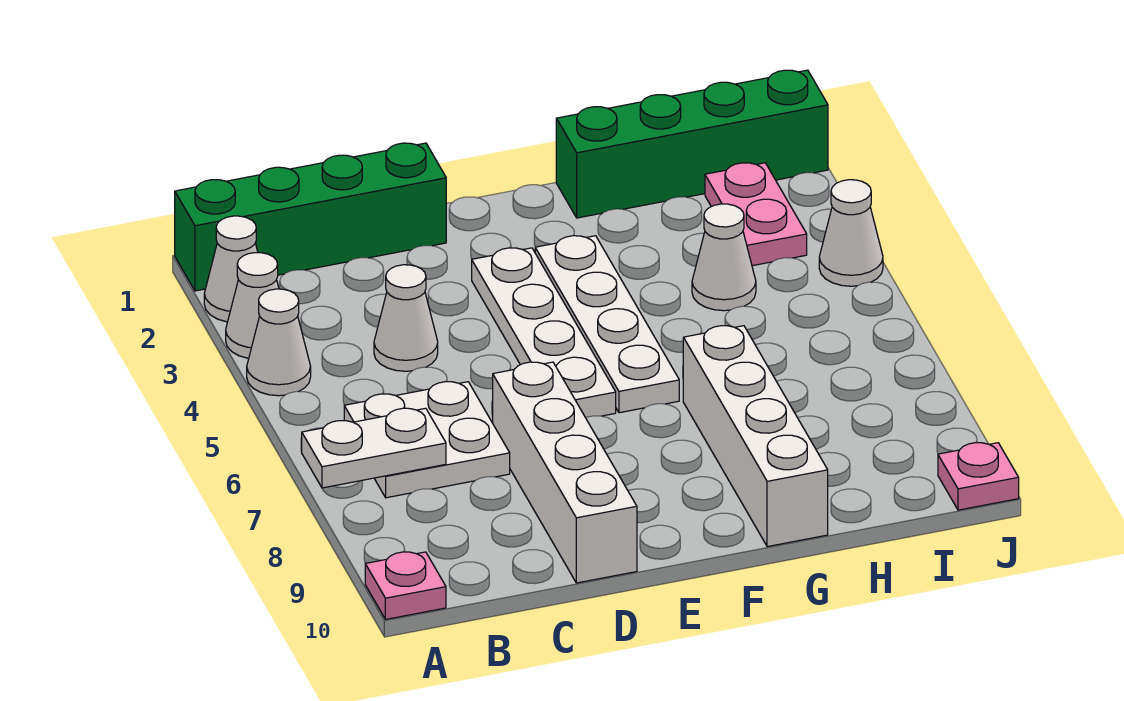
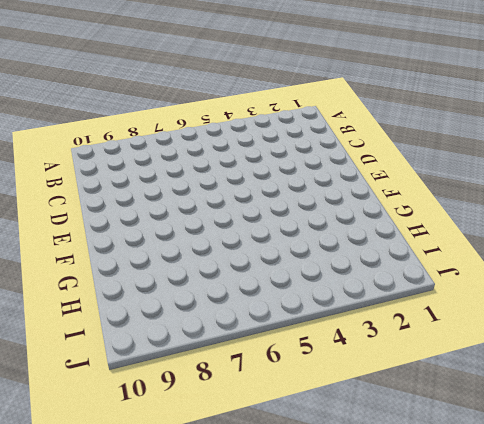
none -> green 1x4 brick [175,143,446,291]
none -> white 1x1 cone [204,216,258,322]
none -> white 1x1 cone [226,253,279,358]

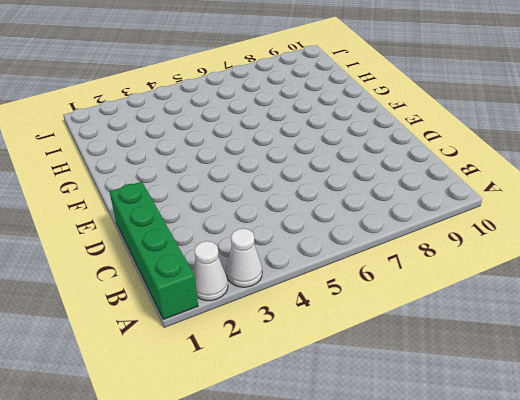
none -> white 1x1 cone [247,289,311,396]
none -> pink 1x1 plate [365,552,446,619]
none -> white 2x2 plate [344,382,510,498]

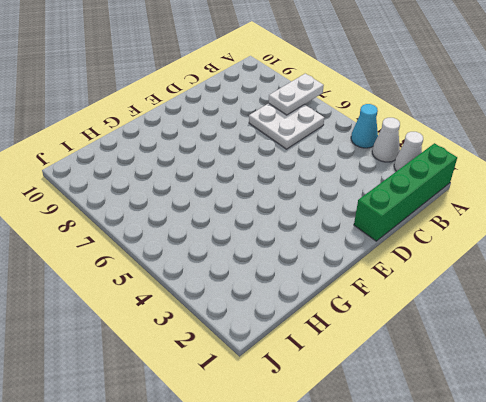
cyan 1x1 cone [351,104,378,148] -> white 1x1 cone [247,289,311,396]
none -> pink 1x1 plate [365,552,446,619]
none -> white 1x1 cone [374,265,438,371]
none -> white 1x4 brick [493,362,637,583]

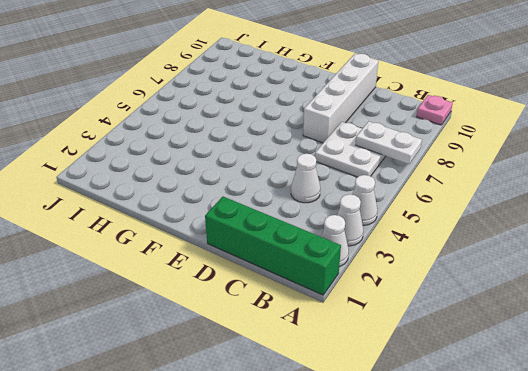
none -> white 1x4 plate [472,248,616,418]
none -> white 1x4 plate [535,236,679,413]
none -> green 1x4 brick [556,70,828,218]

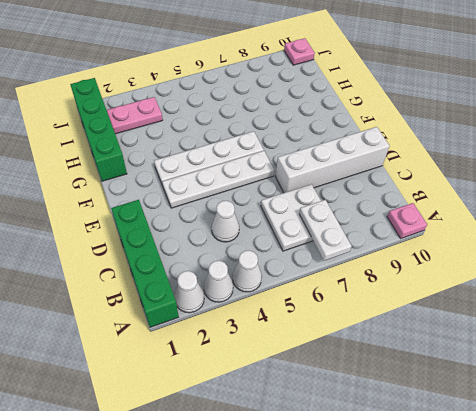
none -> white 1x4 brick [683,326,828,547]
none -> white 1x1 cone [692,204,756,311]
none -> white 1x1 cone [819,180,883,286]

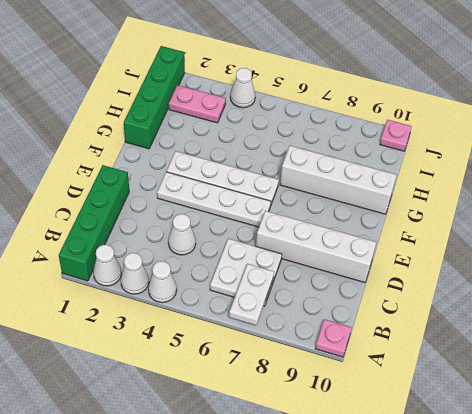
none -> white 1x1 cone [692,204,756,311]

